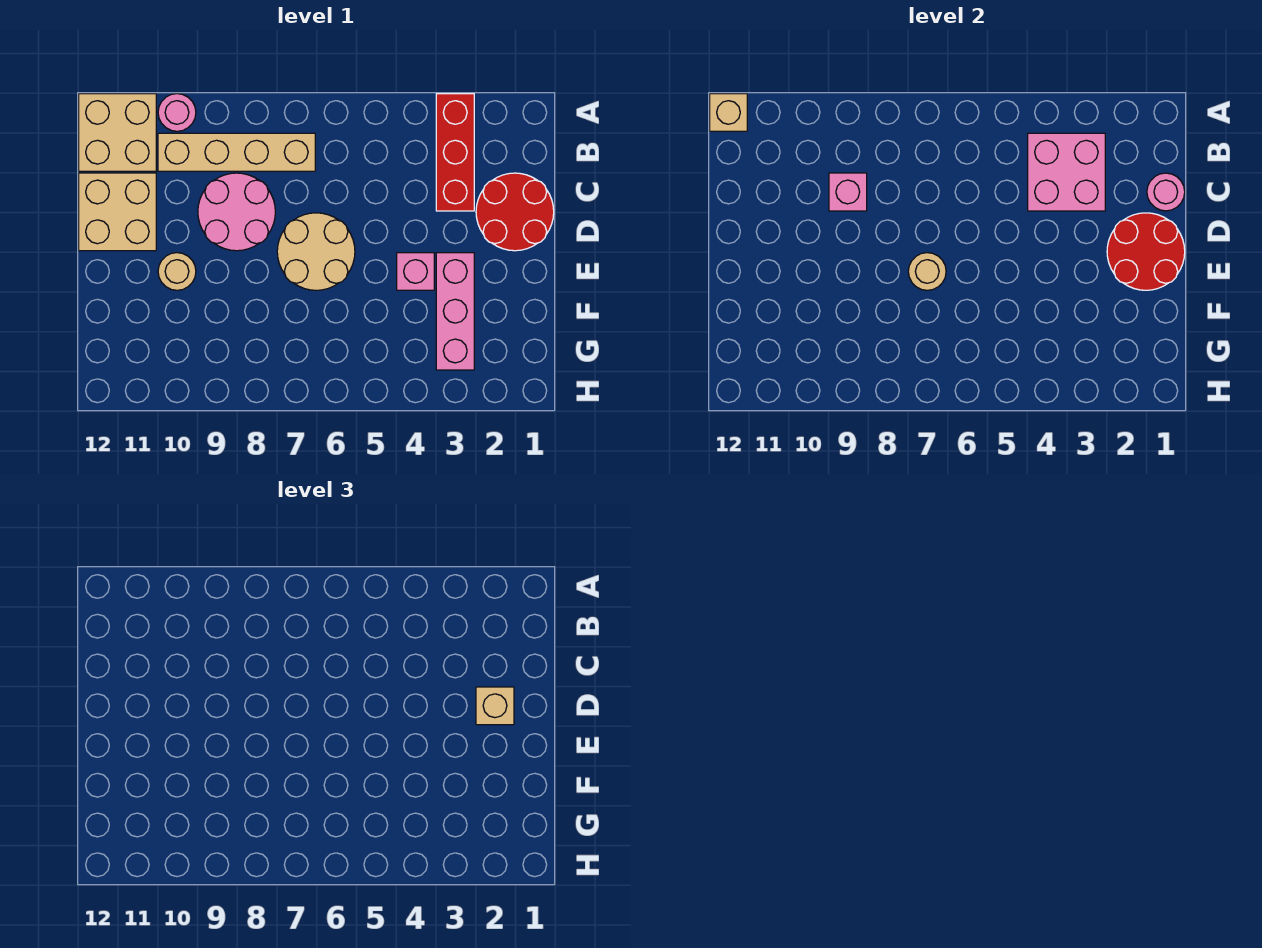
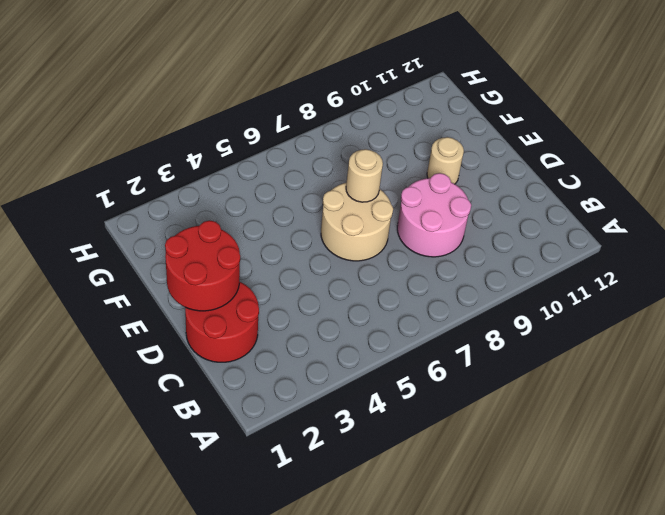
none -> red 1x3 brick [436,94,474,211]
none -> pink 1x1 round brick [158,94,196,131]
none -> tan 2x2 brick [79,94,156,171]

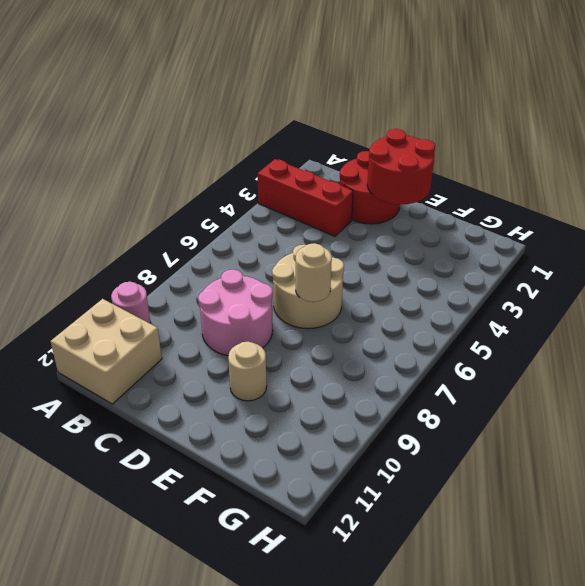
none -> tan 1x4 brick [158,133,315,171]
none -> tan 2x2 brick [79,173,156,251]
none -> pink 1x3 brick [436,253,474,370]

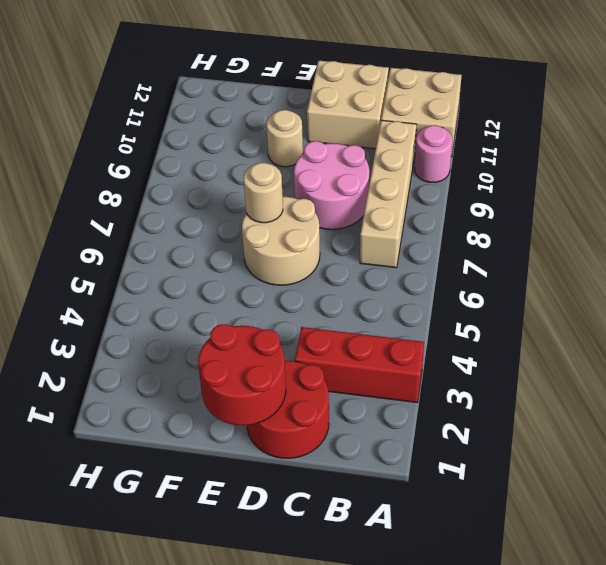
none -> pink 1x3 brick [436,253,474,370]
none -> pink 1x1 brick [397,253,434,290]
none -> tan 1x1 brick [710,94,747,131]

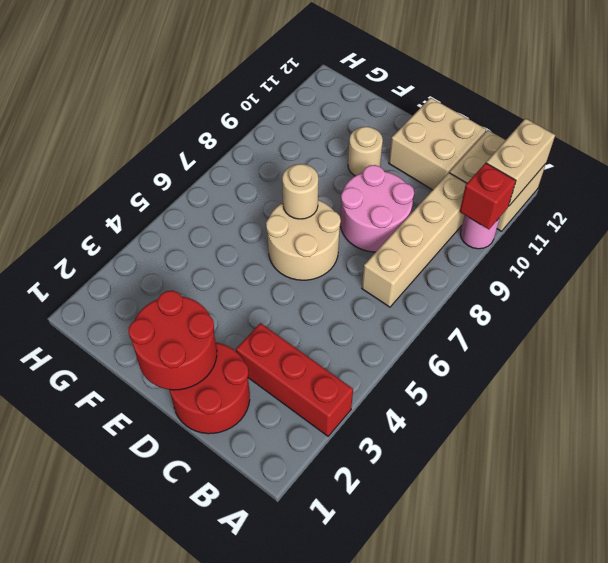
red 1x1 brick [460,163,516,229] -> none
tan 1x2 brick [486,118,555,206] -> tan 1x1 brick [710,94,747,131]
none -> pink 1x3 brick [436,253,474,370]
none -> pink 1x1 brick [397,253,434,290]
none -> pink 2x2 brick [1028,133,1105,211]

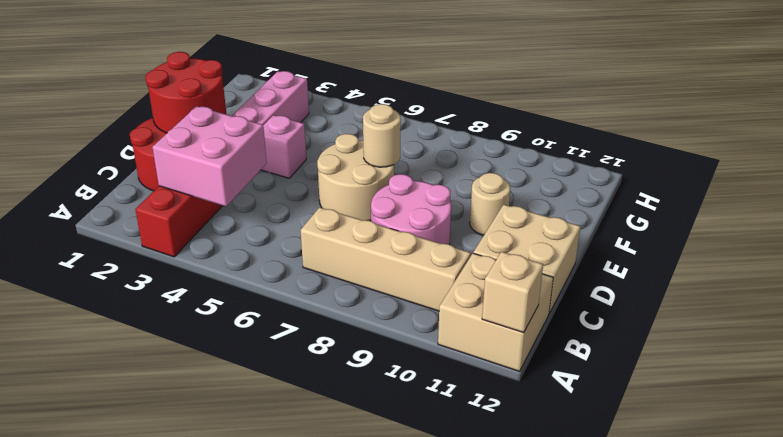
none -> pink 1x1 round brick [158,94,196,131]
none -> pink 1x1 round brick [1147,173,1185,211]
none -> pink 1x1 brick [829,173,867,211]

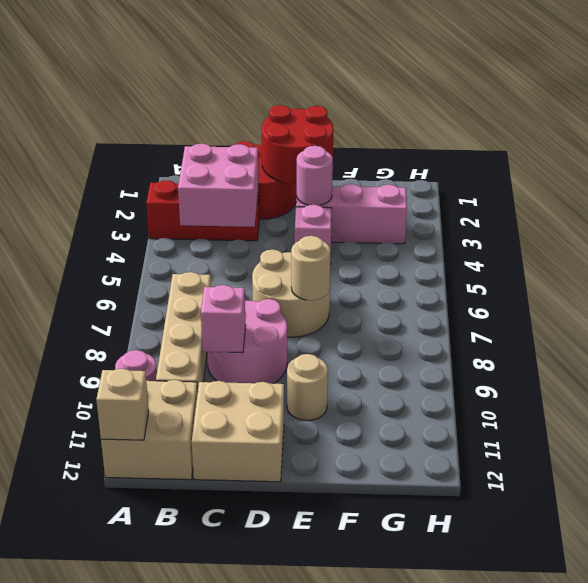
pink 1x1 round brick [297,146,333,205] -> pink 1x1 round brick moved to [1147,173,1185,211]
none -> tan 1x1 brick [476,687,514,725]

